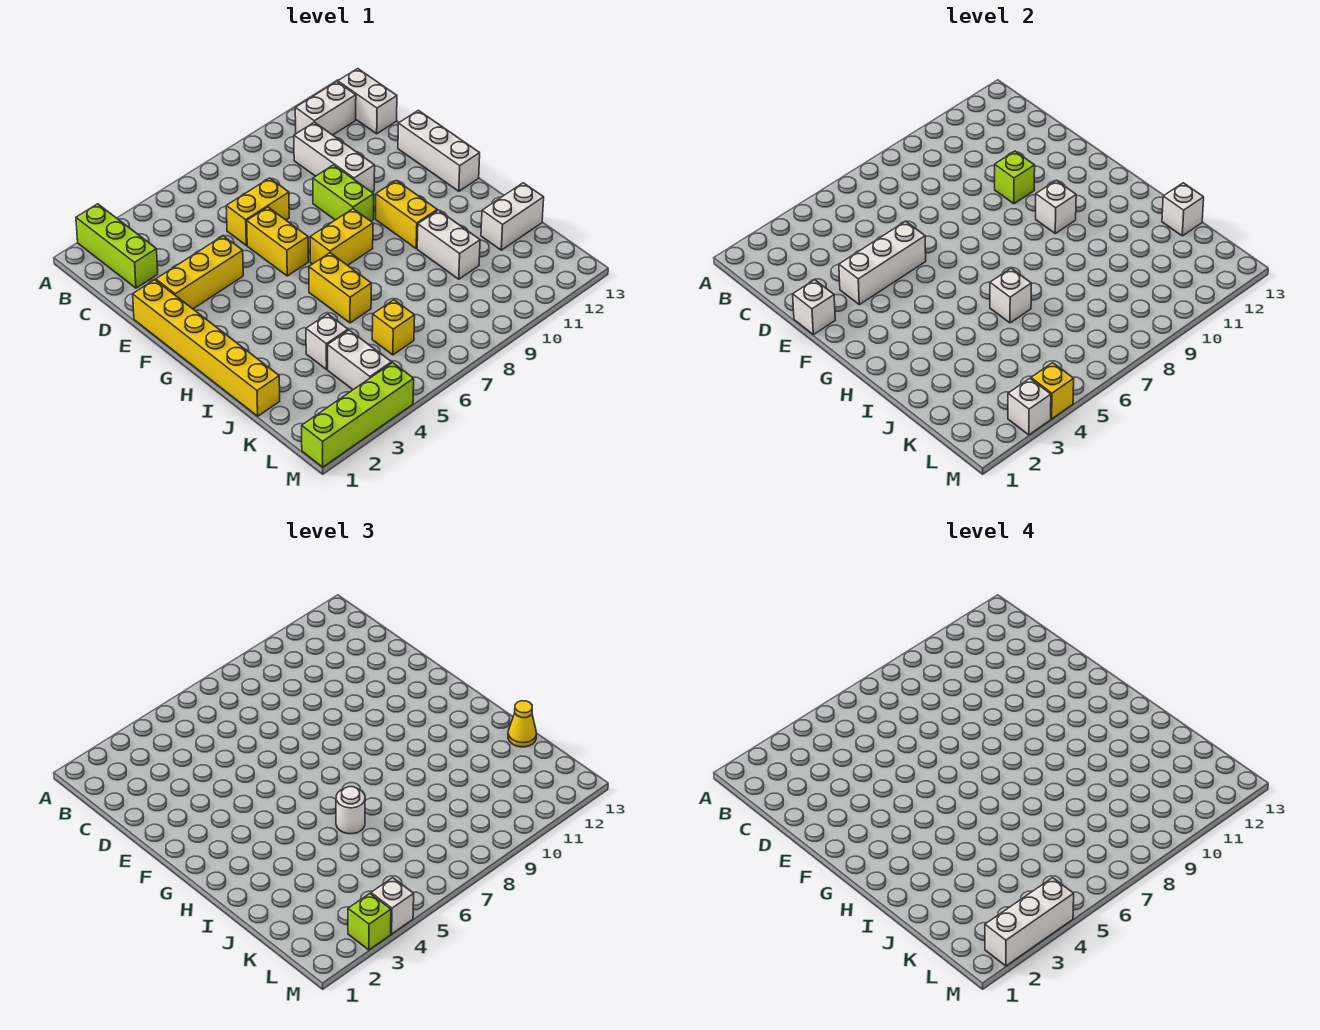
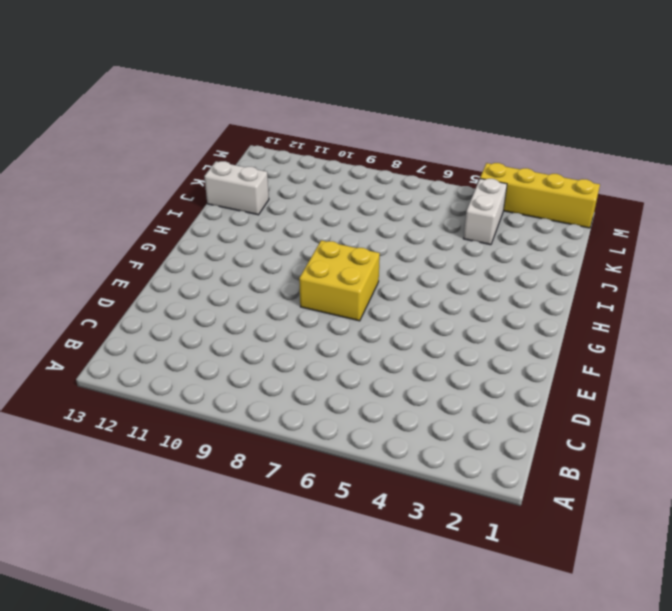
yellow 2x2 brick [299,240,380,321] -> yellow 1x2 brick [310,209,373,265]
yellow 1x4 brick [480,163,600,228] -> lime 1x4 brick [302,363,414,467]
none -> lime 1x3 brick [76,204,158,288]
none -> white 1x2 brick [295,82,356,135]
none -> white 1x2 brick [338,69,397,134]
none -> white 1x3 brick [294,122,375,192]

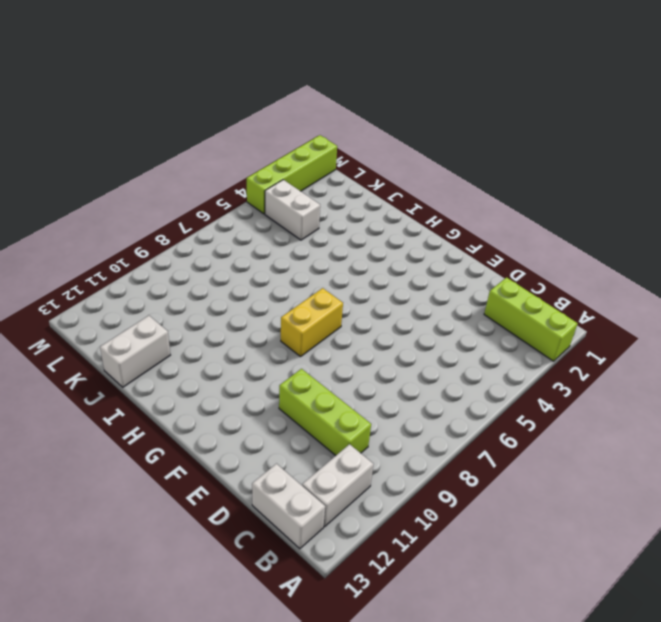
lime 1x3 brick [279,369,371,456] -> white 1x3 brick [294,122,375,192]
none -> yellow 1x2 brick [226,178,289,245]
none -> yellow 1x6 brick [133,280,280,416]
none -> yellow 1x3 brick [156,236,243,309]
none -> yellow 1x2 brick [247,207,308,276]

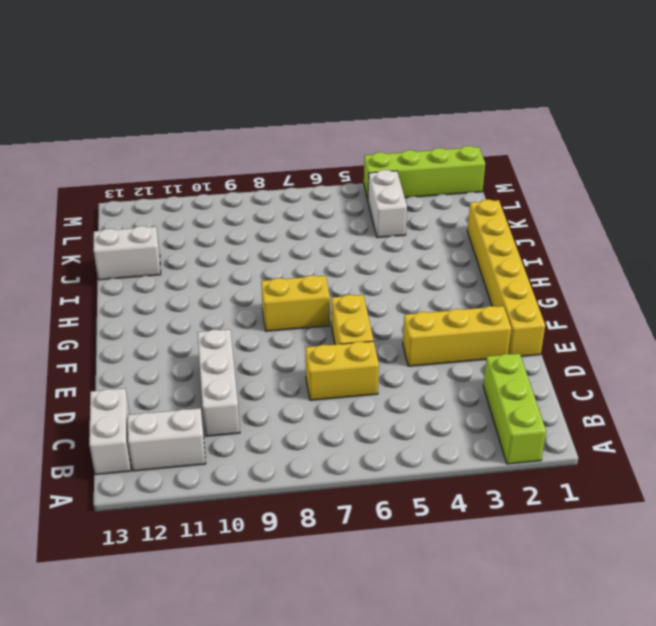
none -> lime 1x2 brick [313,165,374,221]
none -> white 1x3 brick [398,110,480,191]
none -> yellow 1x2 brick [376,180,438,249]
none -> yellow 1x2 brick [309,253,371,323]

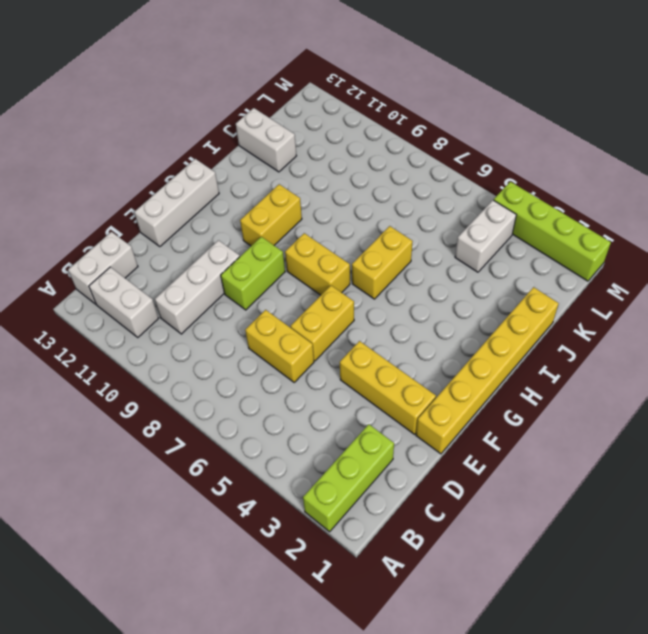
none -> white 1x2 brick [417,210,480,279]
none -> white 1x1 brick [306,314,348,369]
none -> yellow 1x1 brick [372,300,415,355]
none -> white 1x1 brick [793,280,835,335]

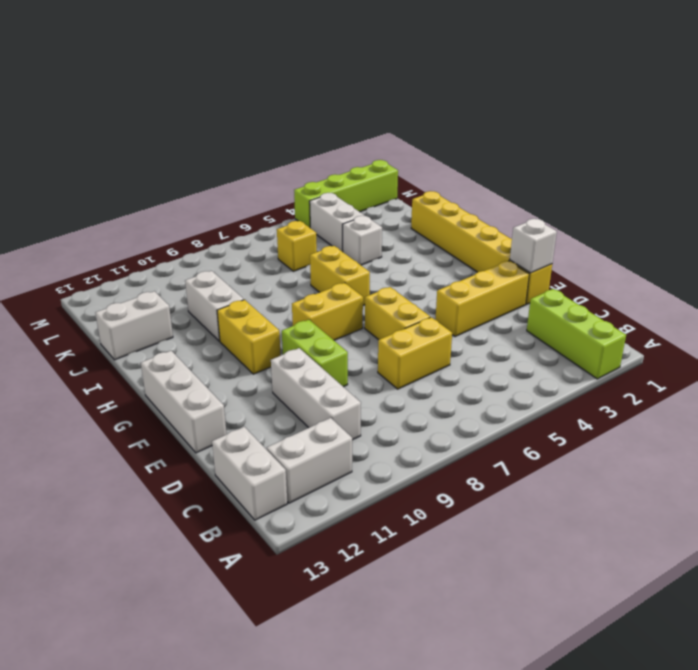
none -> white 1x3 brick [839,221,926,305]
none -> lime 1x1 brick [995,151,1035,204]
none -> white 1x1 brick [1036,180,1076,233]
none -> white 1x1 brick [990,268,1031,323]

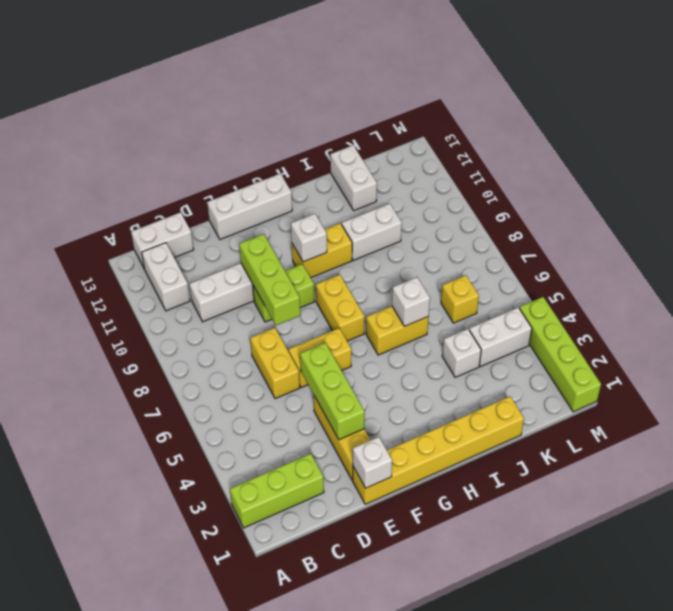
lime 1x3 brick [300,343,365,440] -> white 1x3 brick [839,221,926,305]
lime 1x3 brick [239,234,300,325] -> lime 1x1 brick [995,151,1035,204]
none -> white 1x1 brick [1162,183,1204,236]
none -> white 1x1 brick [1008,379,1051,435]
none -> yellow 1x1 brick [1031,363,1074,419]
none -> white 1x1 round brick [336,787,365,834]

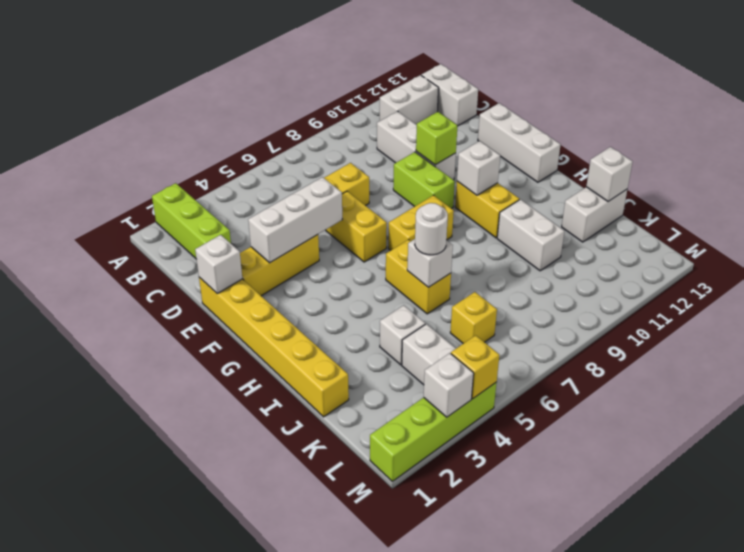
none -> yellow 1x1 cone [508,701,536,747]
none -> lime 1x1 brick [348,894,391,950]
none -> white 1x1 brick [371,878,414,934]
none -> white 1x3 brick [985,878,1074,966]

